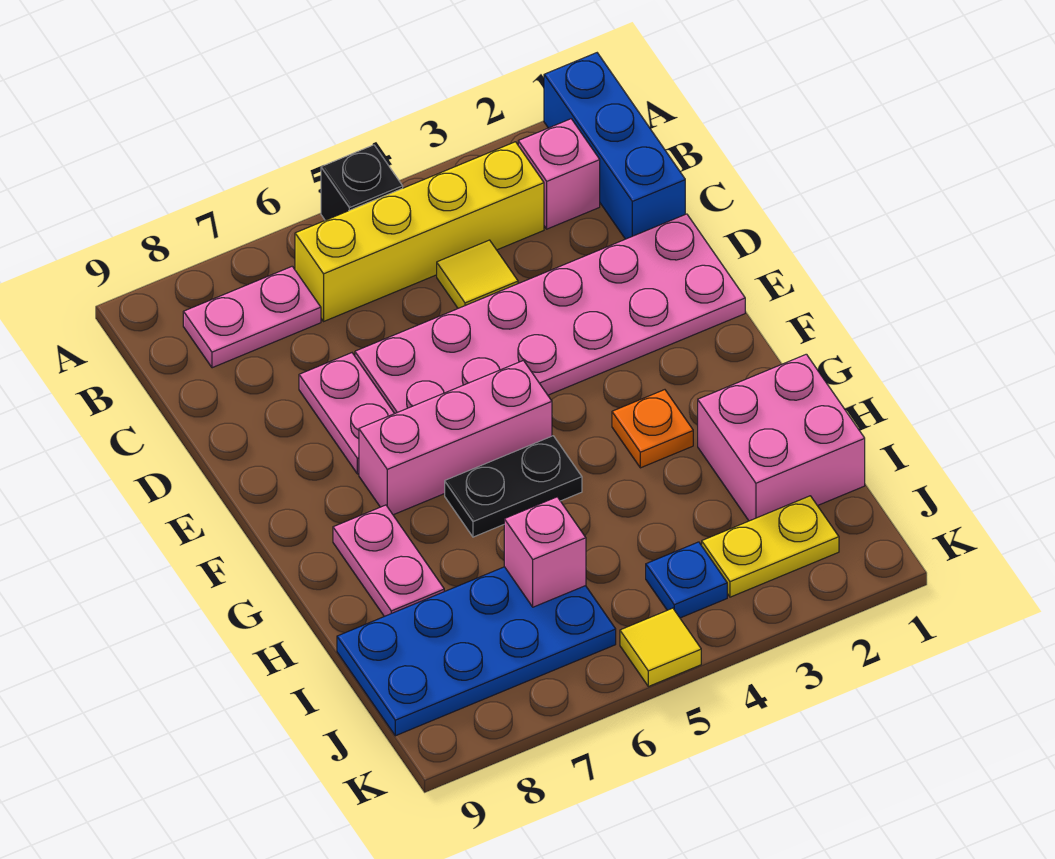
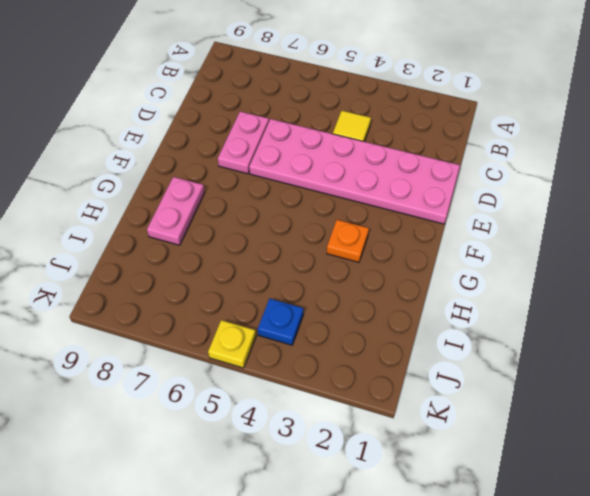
yellow 1x1 plate [208,320,256,368] -> yellow 1x1 tile [620,608,701,686]
none -> blue 1x3 brick [544,53,685,239]
none -> black 1x1 brick [321,145,403,220]
none -> pink 1x1 brick [518,119,600,229]

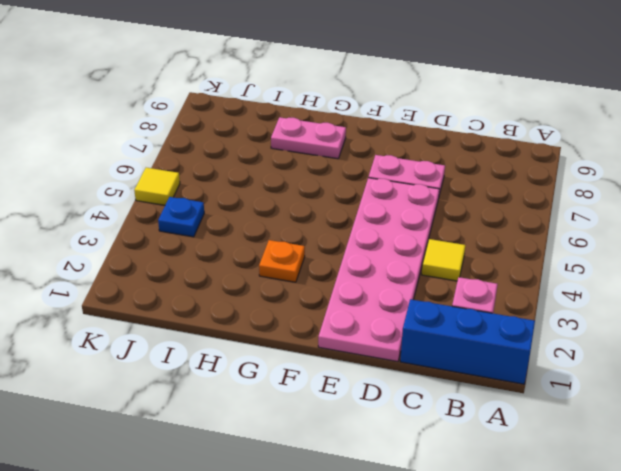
none -> black 1x1 brick [321,145,403,220]
none -> yellow 1x4 brick [295,142,544,321]
none -> pink 1x2 plate [183,266,321,368]

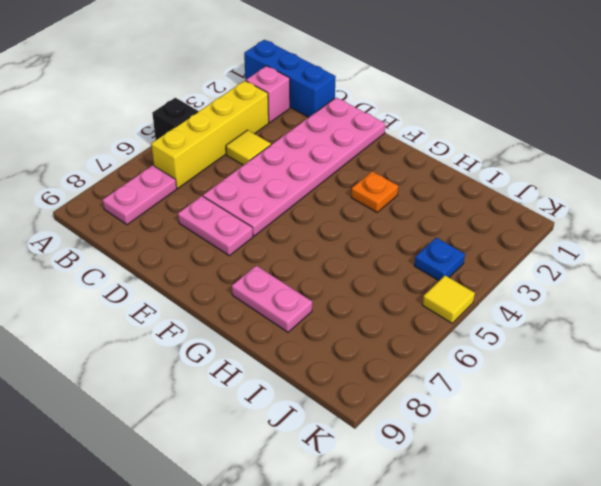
none -> pink 1x3 brick [359,360,552,515]
none -> black 1x2 plate [445,436,582,537]
none -> pink 2x2 brick [698,354,865,521]

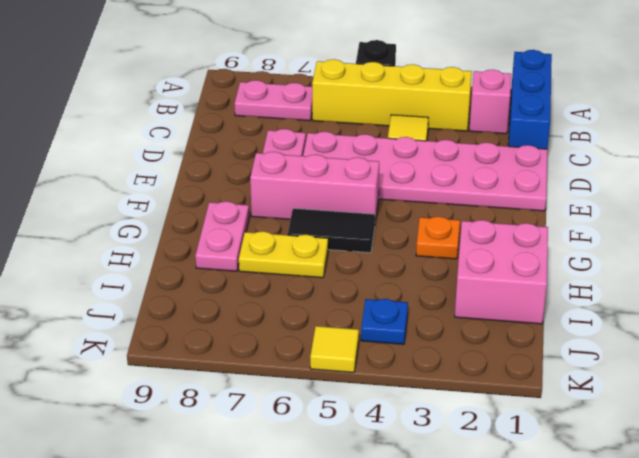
black 1x2 tile [288,208,375,253] -> black 1x2 plate [445,436,582,537]
yellow 1x2 plate [239,231,328,278] -> yellow 1x2 plate moved to [702,496,839,597]
none -> blue 2x4 plate [337,567,616,736]
none -> pink 1x1 brick [504,497,586,607]

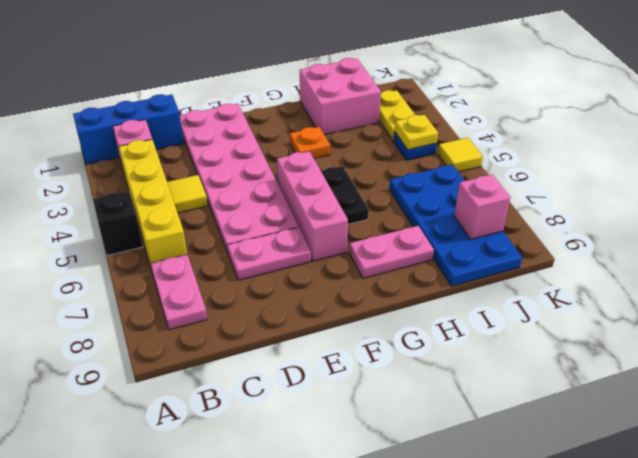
yellow 1x1 plate [395,115,438,150] -> none
pink 1x1 brick [454,175,510,239] -> pink 1x1 brick moved to [504,497,586,607]

